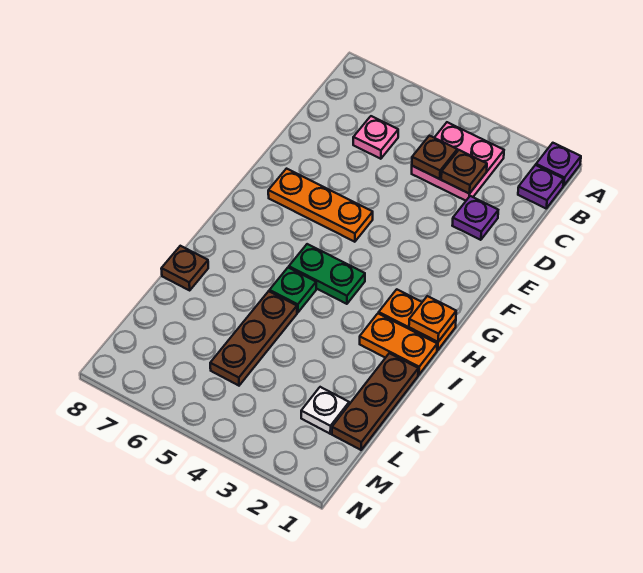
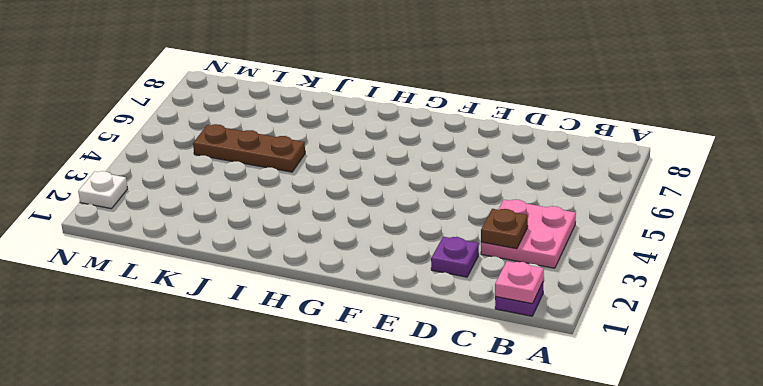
pink 1x1 plate [495,261,544,304] -> pink 1x1 plate moved to [353,116,398,159]
white 1x1 plate [78,171,128,209] -> white 1x1 plate moved to [301,387,349,434]
none -> purple 1x1 plate [536,143,581,186]
none -> orange 1x3 plate [268,169,373,242]
none -> orange 1x2 plate [379,289,456,350]

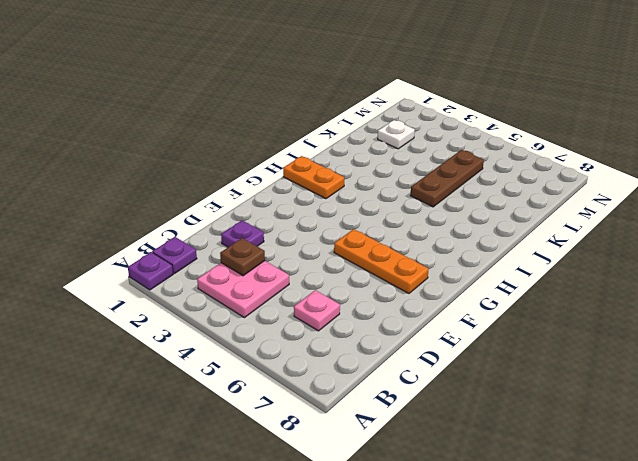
none -> green 1x2 plate [289,244,365,304]
none -> orange 1x2 plate [360,313,437,375]
none -> green 1x1 plate [270,268,316,312]

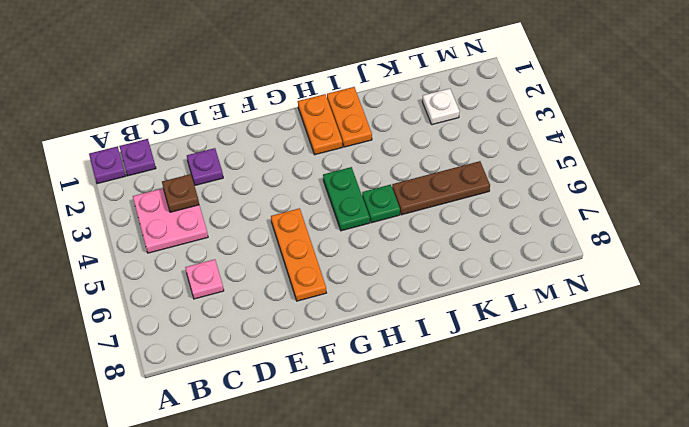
none -> brown 1x3 plate [332,353,418,450]
none -> brown 1x1 plate [161,246,208,290]
none -> brown 1x1 plate [412,136,457,179]

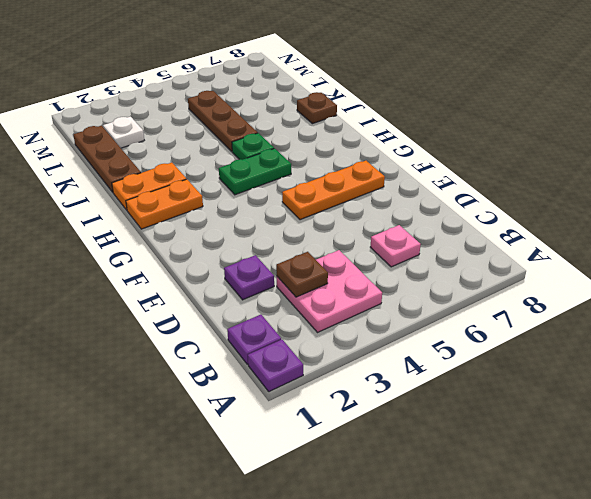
none -> brown 1x1 plate [412,136,457,179]
none -> orange 1x1 plate [409,296,456,342]

